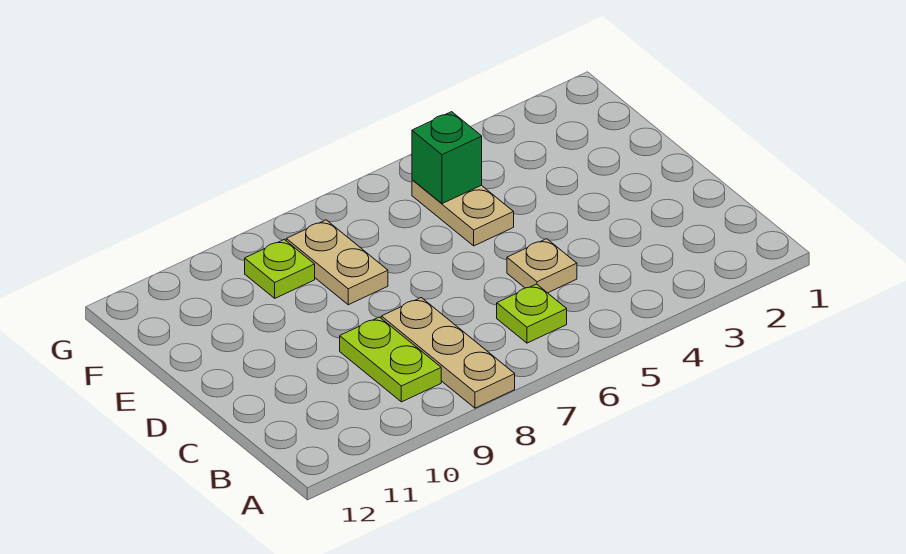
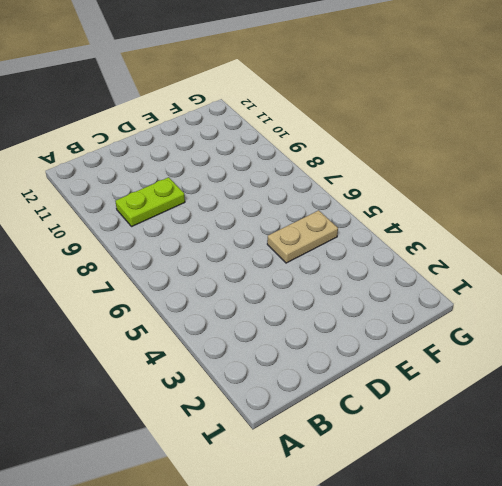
none -> tan 1x3 plate [381,298,515,408]
none -> lime 1x1 plate [497,284,567,343]

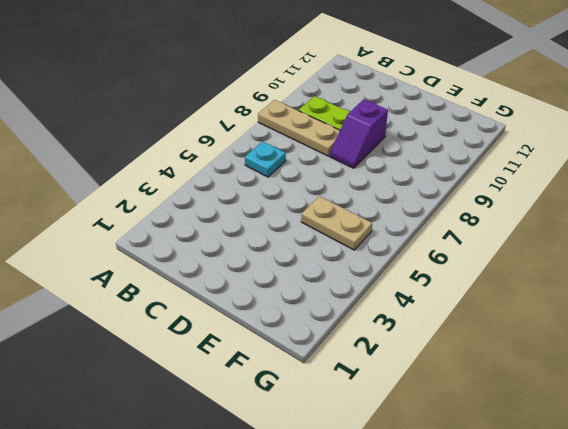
cyan 1x1 plate [245,141,286,177] -> lime 1x1 plate [497,284,567,343]
purple 1x2 slope [330,99,388,168] -> none
none -> tan 1x1 plate [507,239,577,293]
none -> tan 1x2 plate [286,220,388,305]

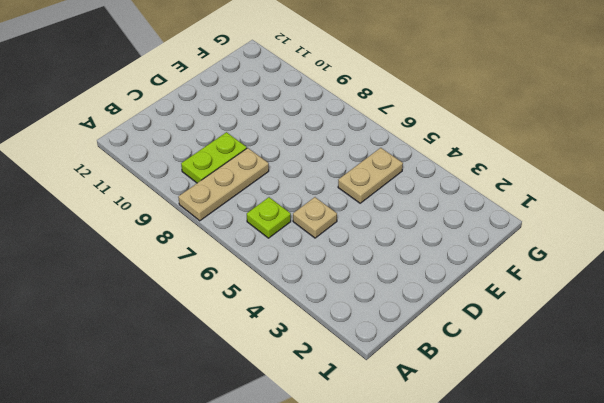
none -> tan 1x2 plate [286,220,388,305]
none -> lime 1x1 plate [245,239,315,298]

